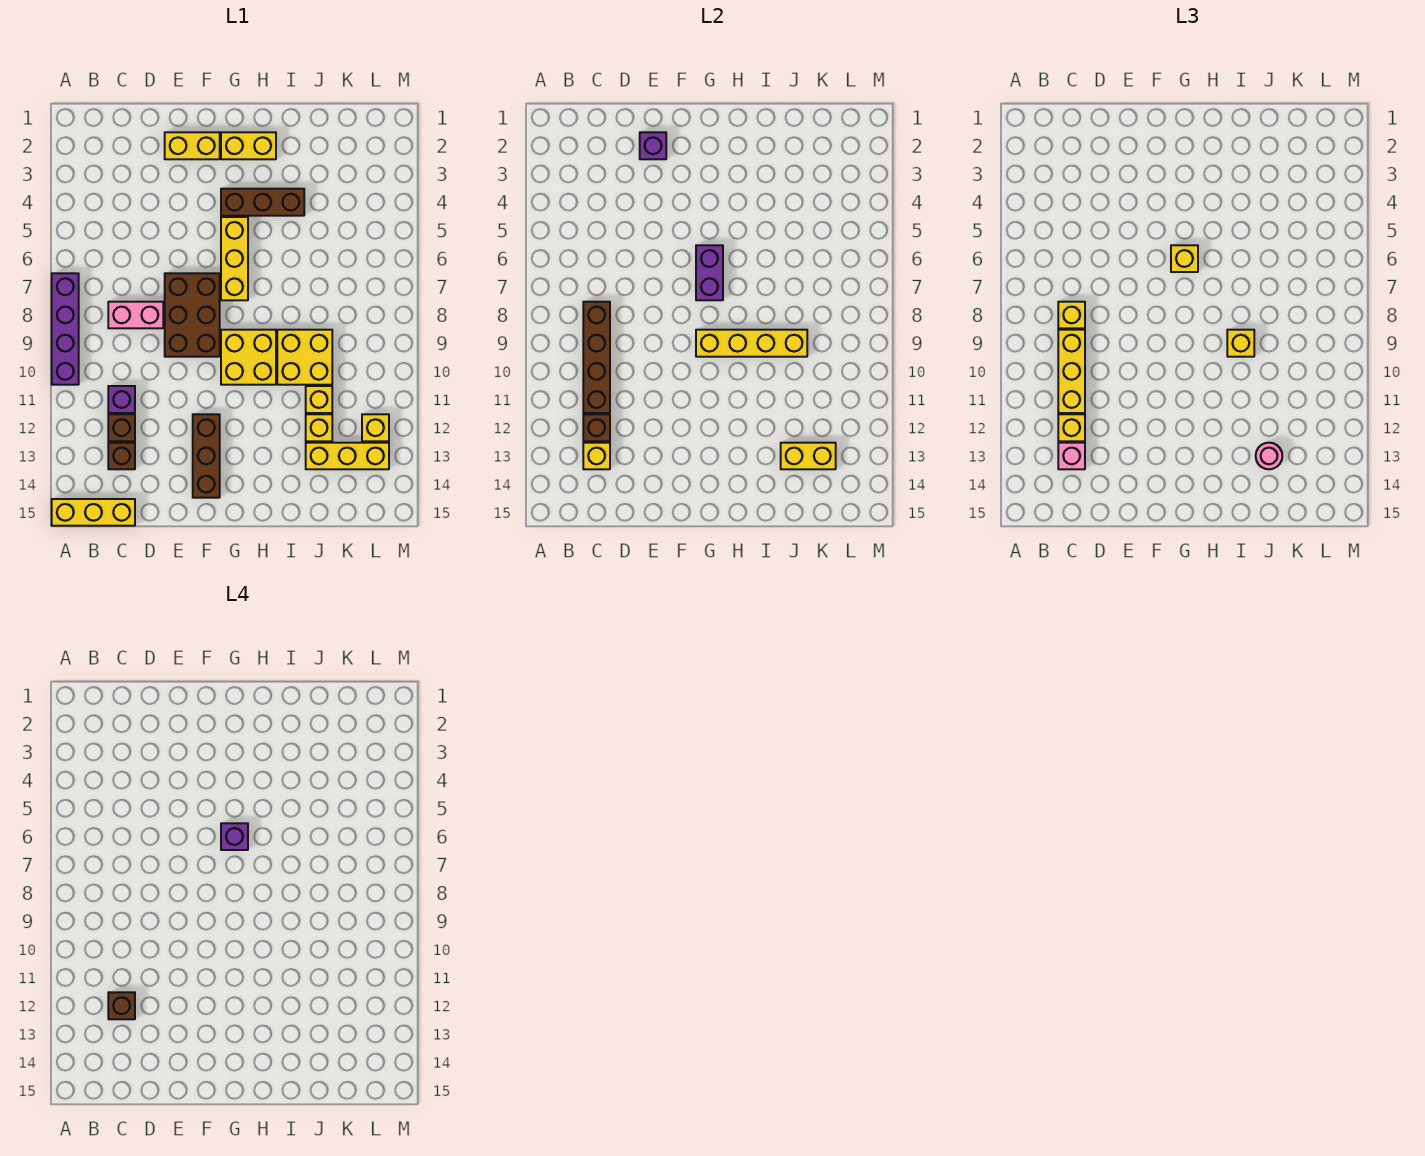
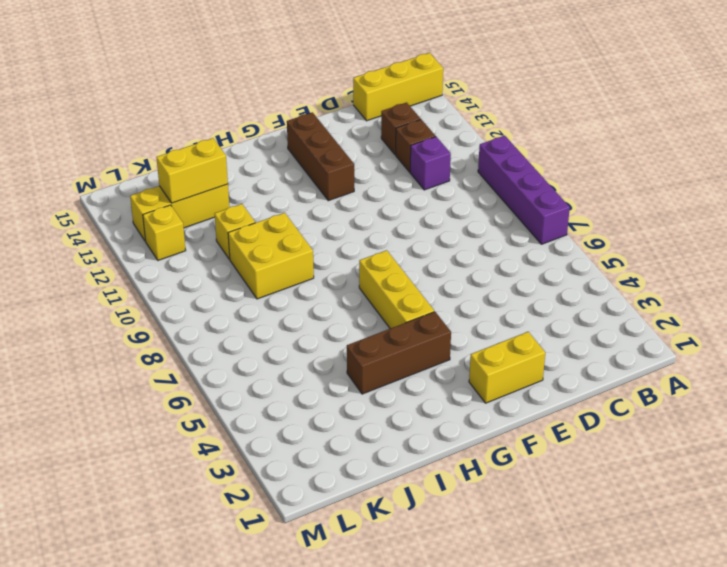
none -> pink 1x2 brick [108,302,163,328]
none -> brown 2x3 brick [165,273,220,357]
none -> yellow 1x2 brick [221,132,276,159]
none -> yellow 2x2 brick [221,330,276,385]

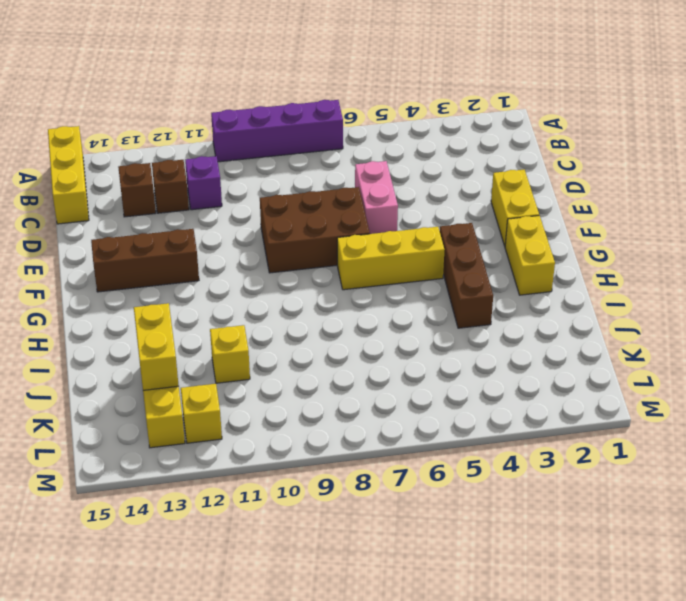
pink 1x2 brick [355,161,398,234] -> pink 1x2 brick moved to [108,302,163,328]
none -> yellow 2x2 brick [221,330,276,385]
none -> yellow 2x2 brick [277,330,332,385]
none -> yellow 1x1 brick [306,414,332,441]
none -> brown 1x4 brick [583,302,610,413]

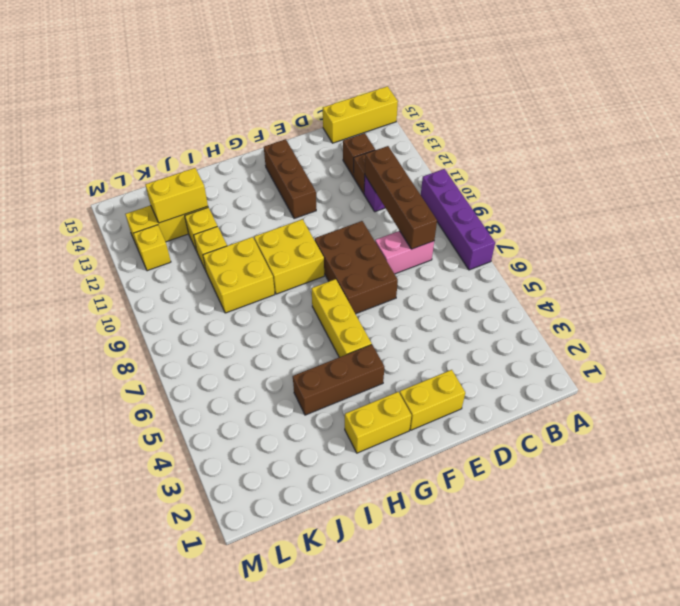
none -> brown 1x1 brick [583,414,610,441]
none -> yellow 1x1 brick [583,443,610,469]
none -> purple 1x1 brick [640,132,666,159]
none -> purple 1x2 brick [696,245,723,300]

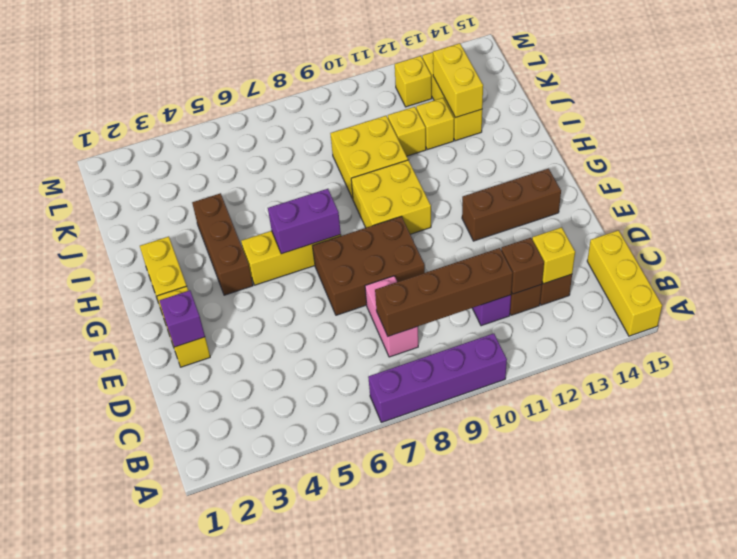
none -> yellow 1x4 brick [696,330,807,357]
none -> yellow 1x1 brick [1058,302,1085,328]
none -> yellow 1x3 brick [1058,330,1085,413]
none -> yellow 1x1 brick [1058,414,1085,441]

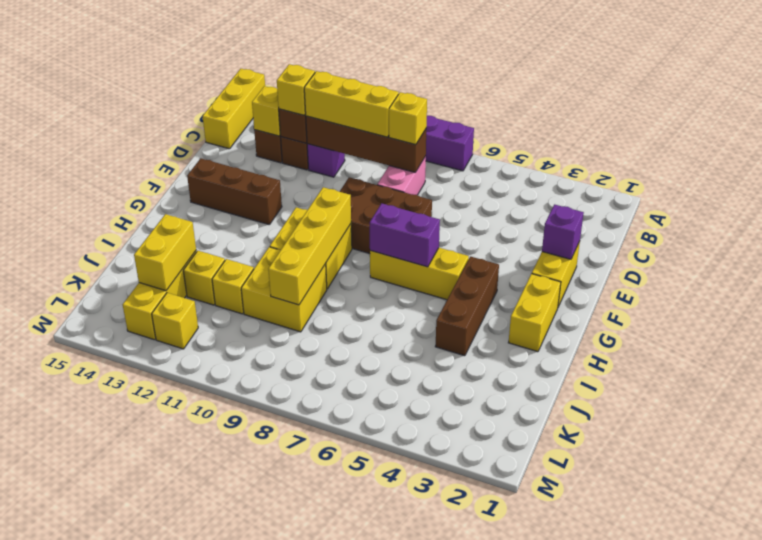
none -> pink 1x1 brick [1058,443,1085,469]
none -> yellow 1x1 brick [1171,245,1198,272]
none -> yellow 1x1 brick [1227,330,1254,357]
none -> pink 1x1 round brick [1256,443,1282,469]

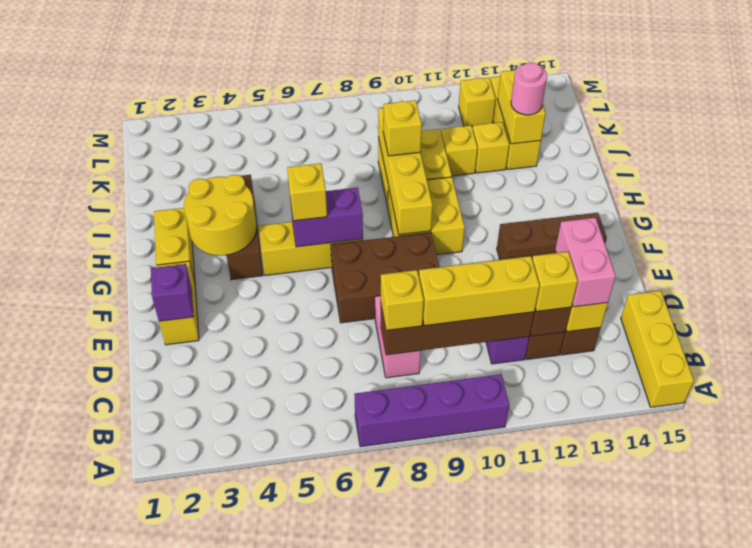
pink 1x2 brick [555,218,616,307] -> pink 1x1 brick [1058,443,1085,469]
yellow 2x2 round brick [184,175,257,256] -> none
none -> brown 1x1 brick [108,992,135,1019]
none -> purple 1x1 brick [221,823,248,850]

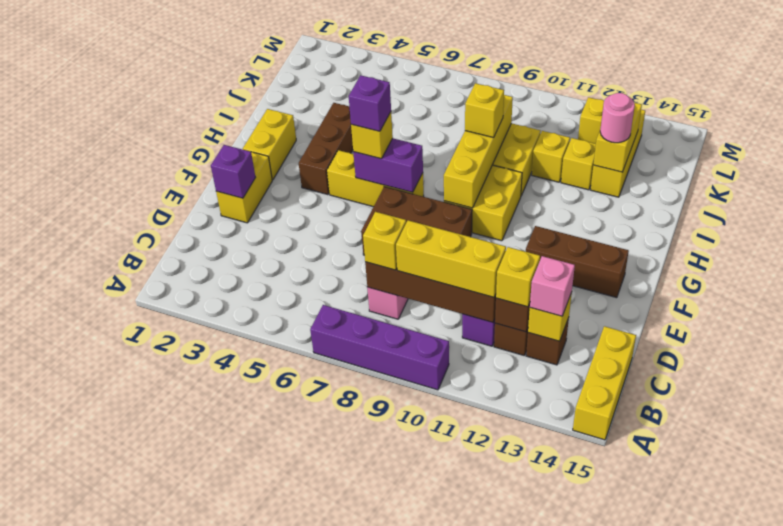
none -> brown 1x1 brick [108,992,135,1019]

